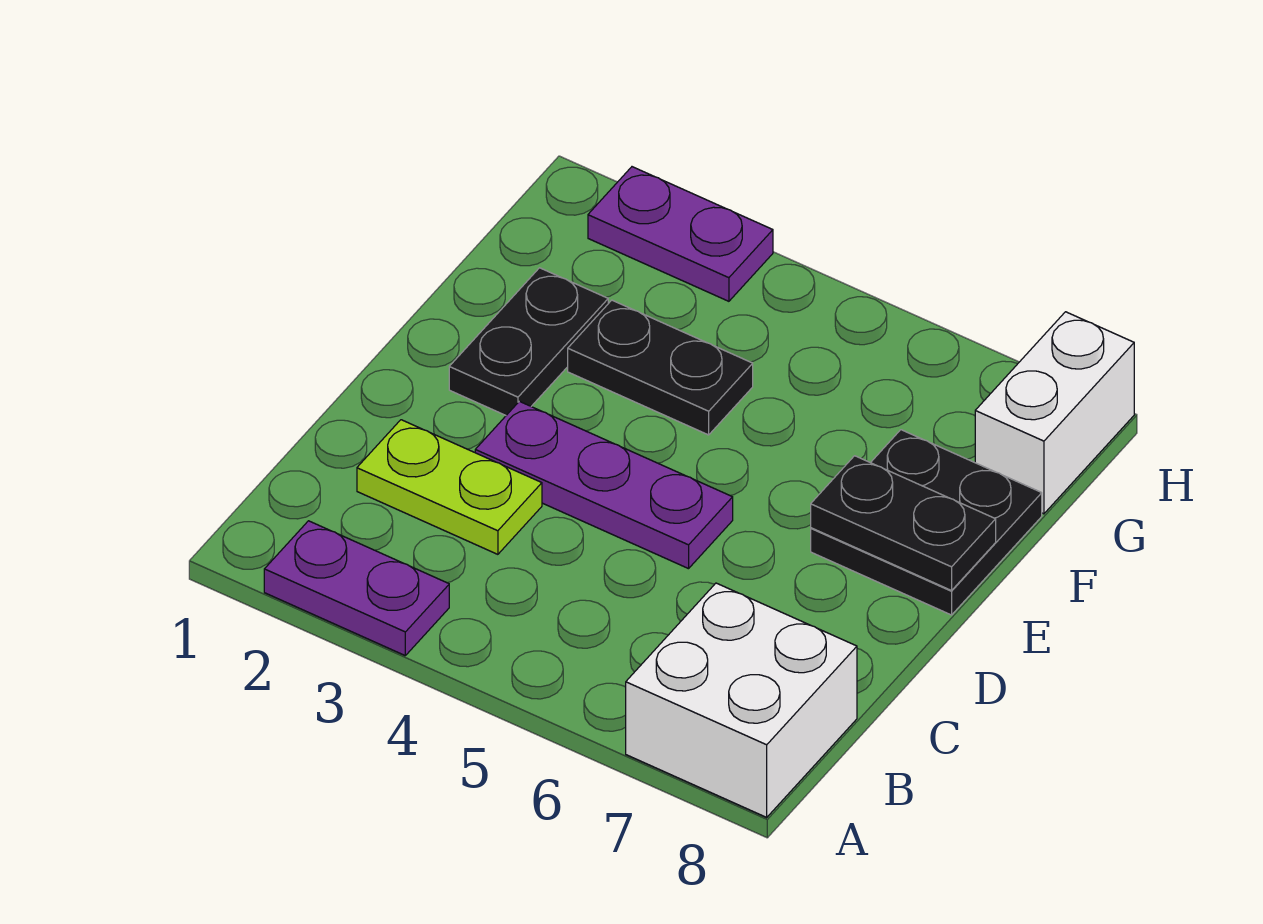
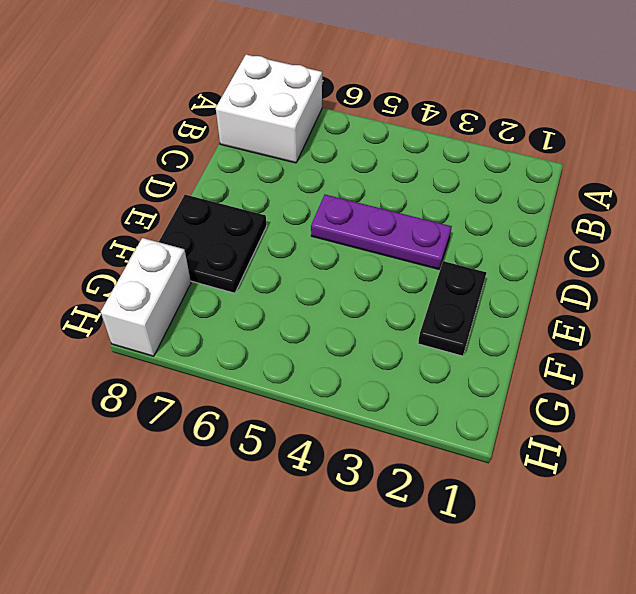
none -> purple 1x2 plate [264,521,449,655]
none -> lime 1x2 plate [357,420,542,554]

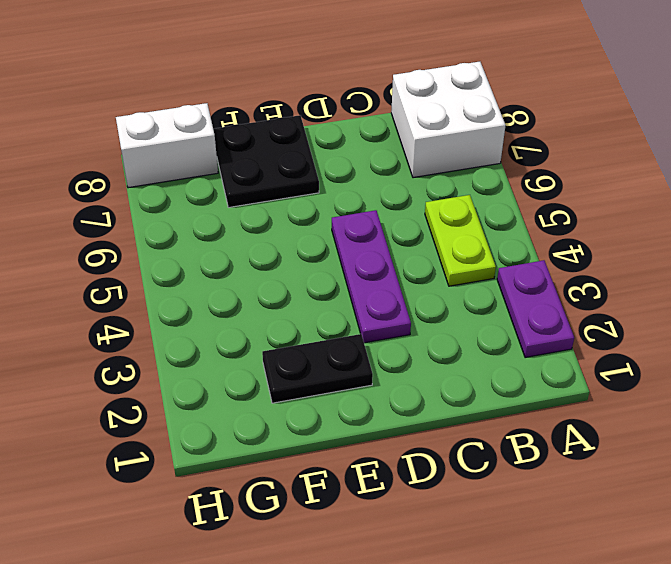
lime 1x2 plate [425,195,496,286] -> lime 1x2 plate moved to [357,420,542,554]
none -> black 1x2 plate [568,300,753,435]
none -> purple 1x2 plate [588,167,773,301]

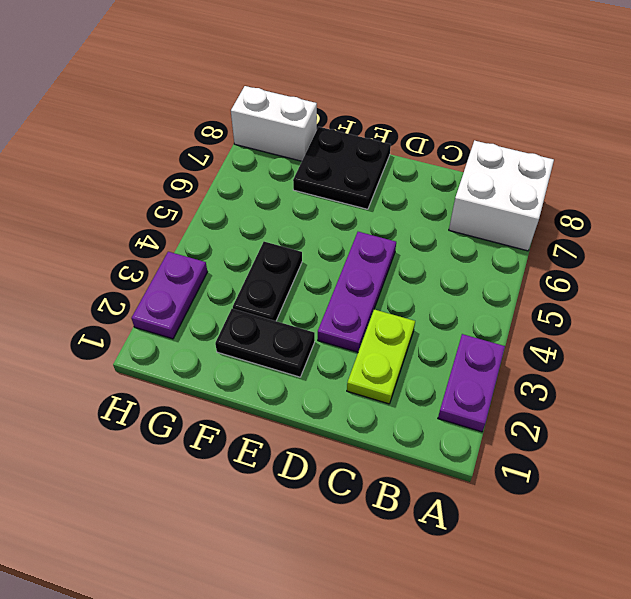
none -> black 1x2 plate [811,456,996,591]

